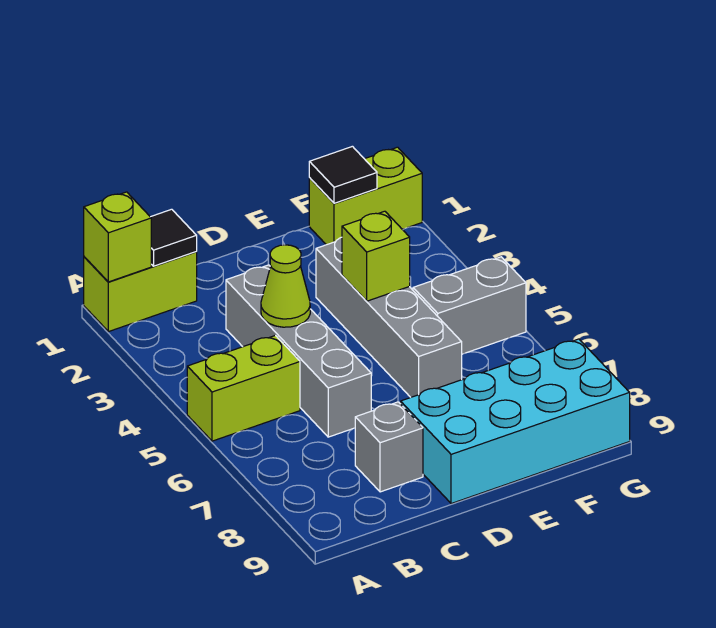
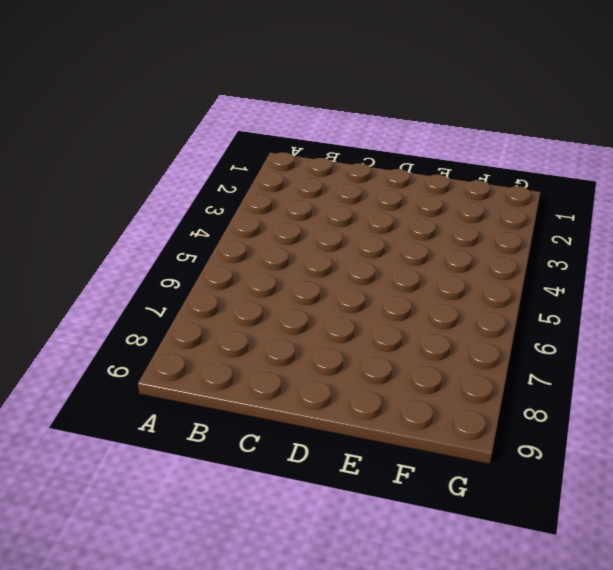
none -> lime 1x2 brick [84,252,197,332]
none -> lime 1x2 brick [187,335,300,441]
none -> grey 1x4 brick [226,265,371,437]

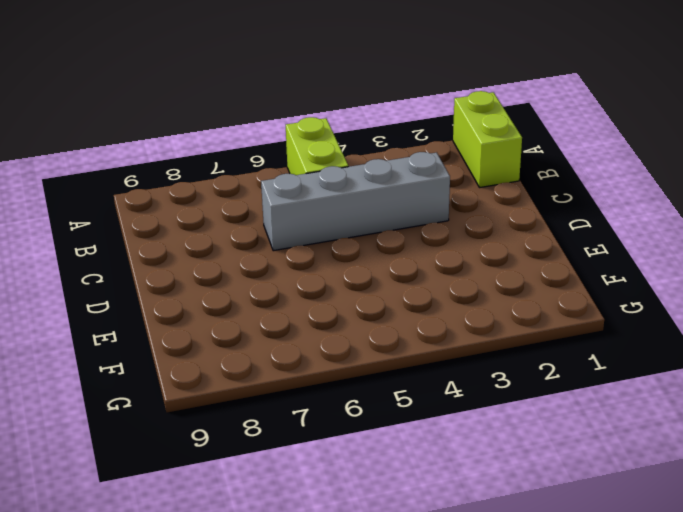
none -> grey 1x1 brick [355,402,423,492]
none -> cyan 2x4 brick [401,339,630,504]
none -> grey 1x4 brick [316,237,462,397]

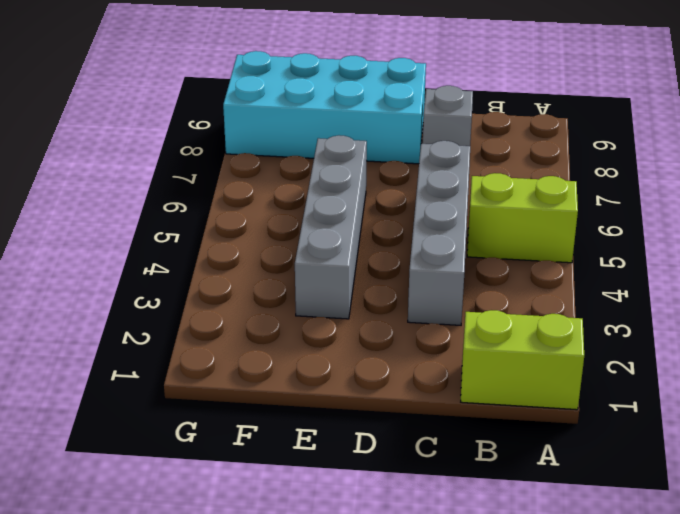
none -> lime 1x2 brick [309,147,422,245]
none -> grey 1x2 brick [413,257,526,354]
none -> lime 1x1 brick [84,192,151,282]

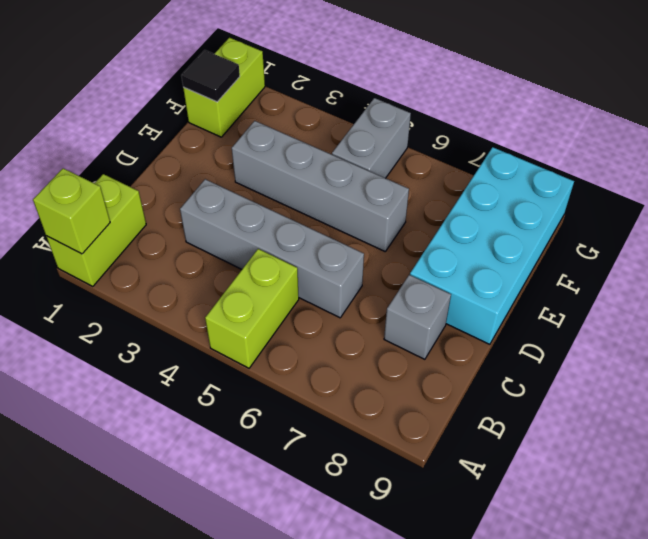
none -> black 1x1 tile [151,209,197,266]
none -> lime 1x1 cone [261,245,310,327]
none -> lime 1x1 brick [342,211,410,301]

